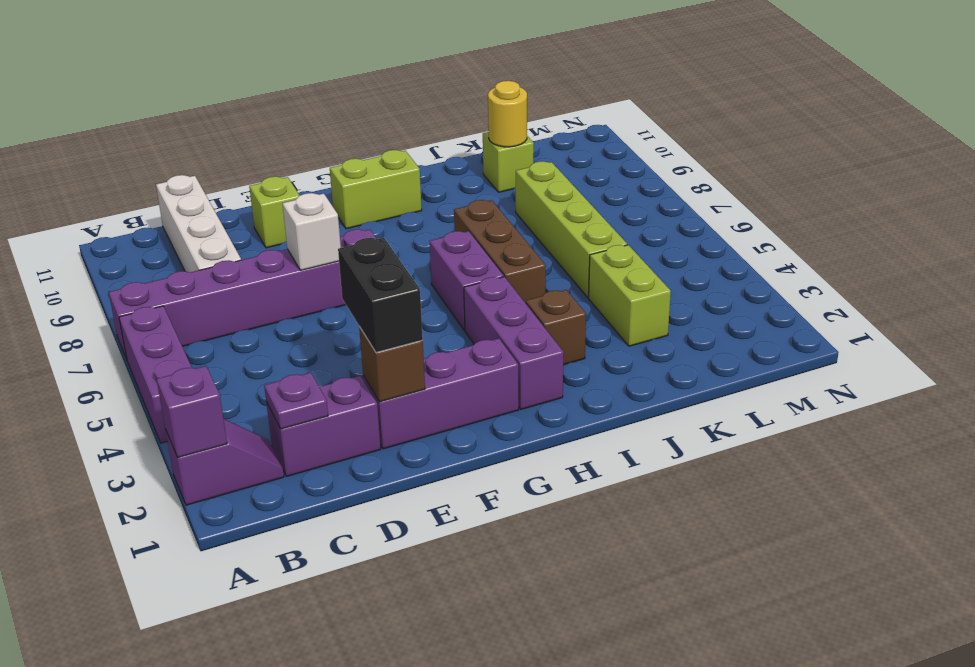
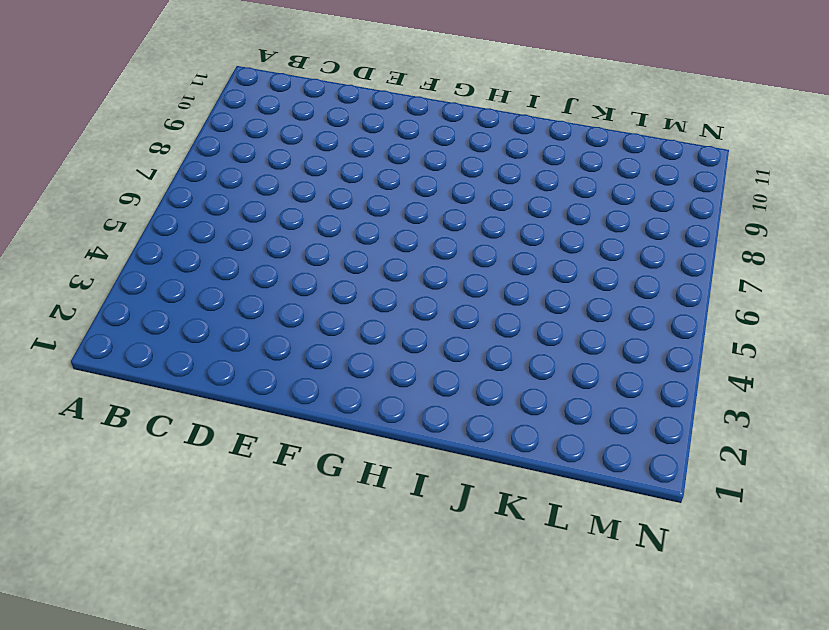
none -> purple 1x2 slope [166,419,284,505]
none -> purple 1x3 brick [119,306,192,443]
none -> purple 1x6 brick [109,229,376,359]

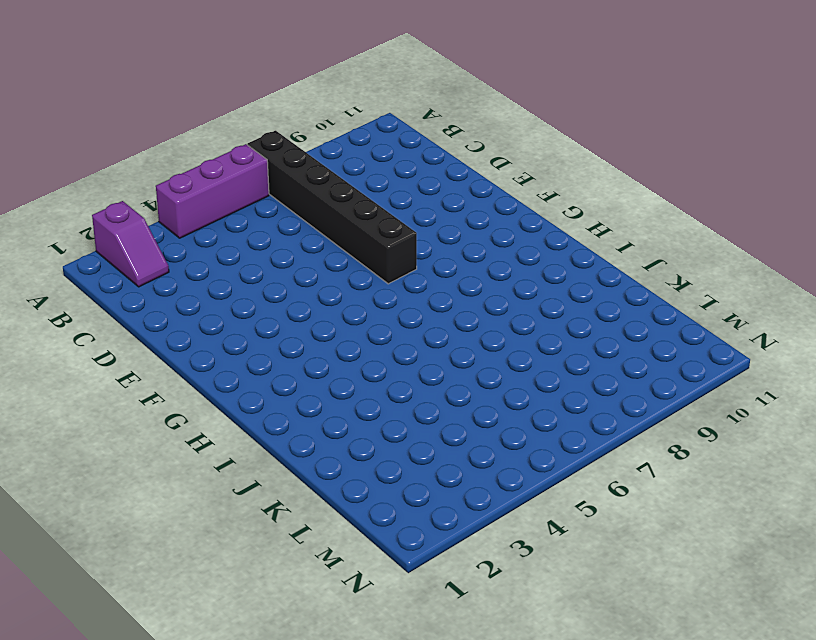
black 1x6 brick [247,131,417,284] -> purple 1x6 brick [109,229,376,359]
none -> purple 1x2 brick [266,376,381,477]
none -> white 1x4 brick [156,175,241,272]
none -> purple 1x3 brick [363,338,519,449]

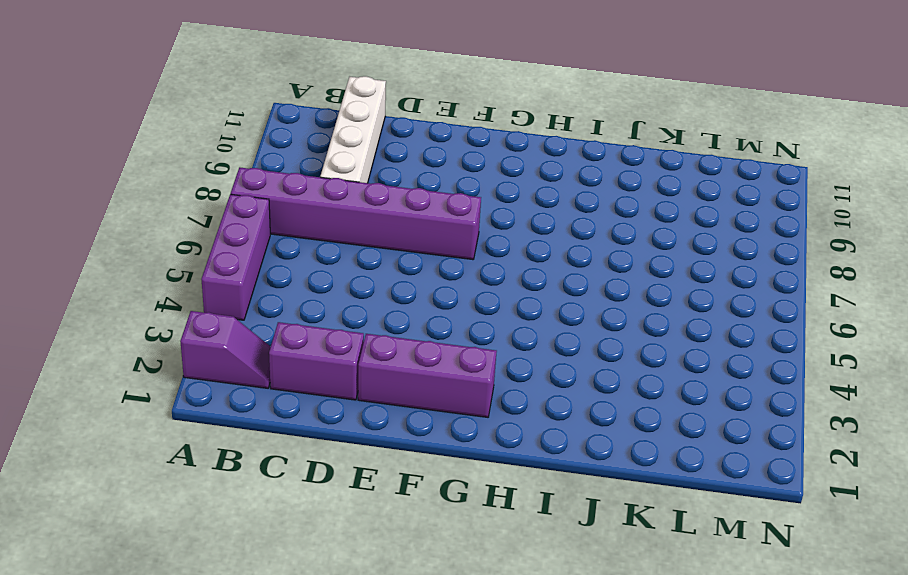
none -> lime 1x1 brick [249,177,300,248]
none -> lime 1x2 brick [330,150,422,229]
none -> purple 1x3 brick [464,277,563,409]

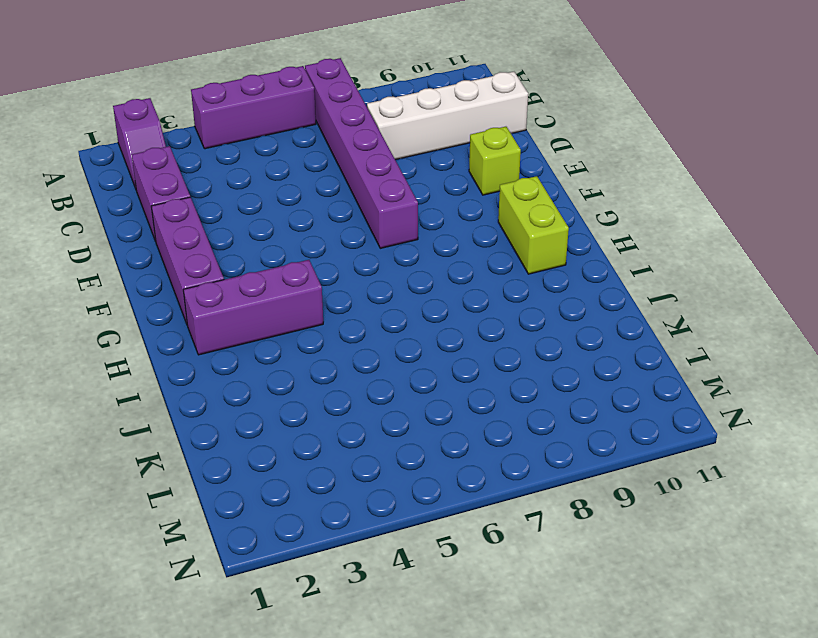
none -> purple 1x2 brick [430,231,504,330]
none -> brown 1x1 brick [526,290,586,365]
none -> brown 1x3 brick [454,200,546,303]

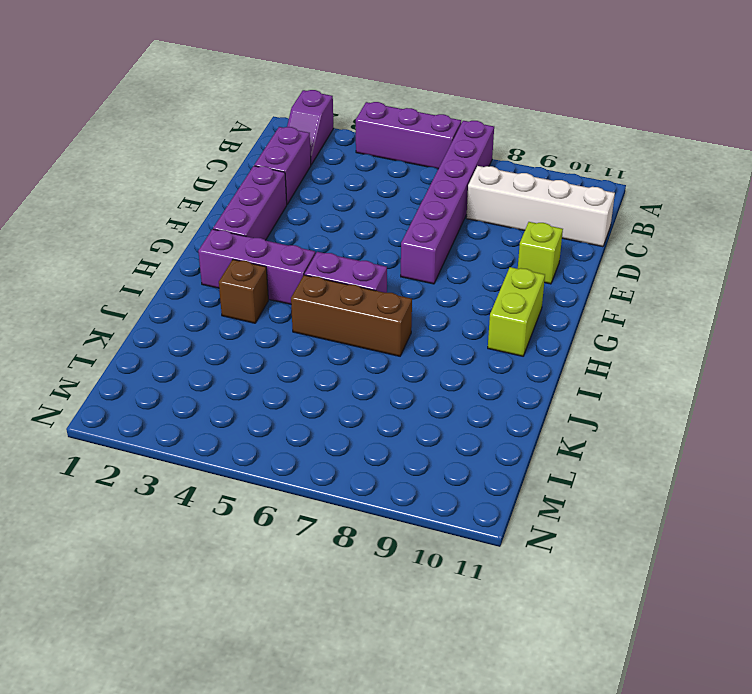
none -> lime 1x2 brick [589,245,671,346]
none -> lime 1x4 brick [516,161,627,298]
none -> lime 1x1 brick [483,132,534,192]

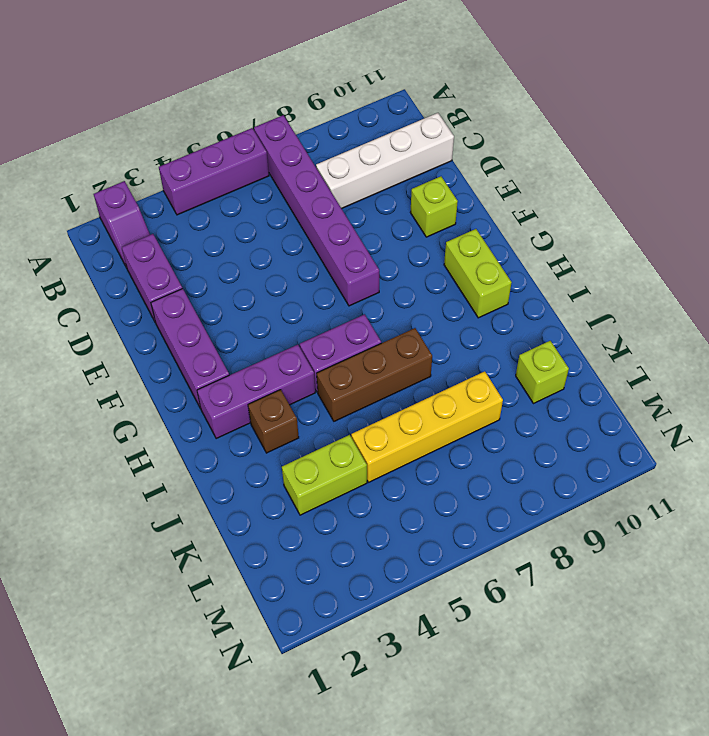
yellow 1x4 brick [351,371,503,482] -> lime 1x4 brick [516,161,627,298]
none -> purple 1x1 brick [157,366,227,457]
none -> purple 1x1 plate [264,373,328,429]
none -> brown 1x1 brick [359,327,425,402]

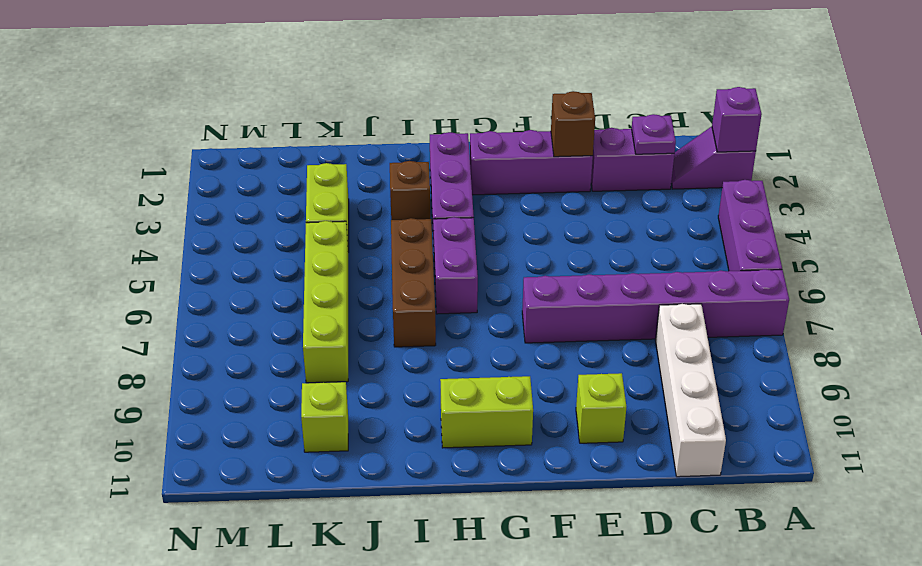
none -> white 1x1 brick [282,193,341,270]
none -> yellow 1x1 round brick [488,81,527,147]
none -> black 1x2 brick [338,238,423,352]

